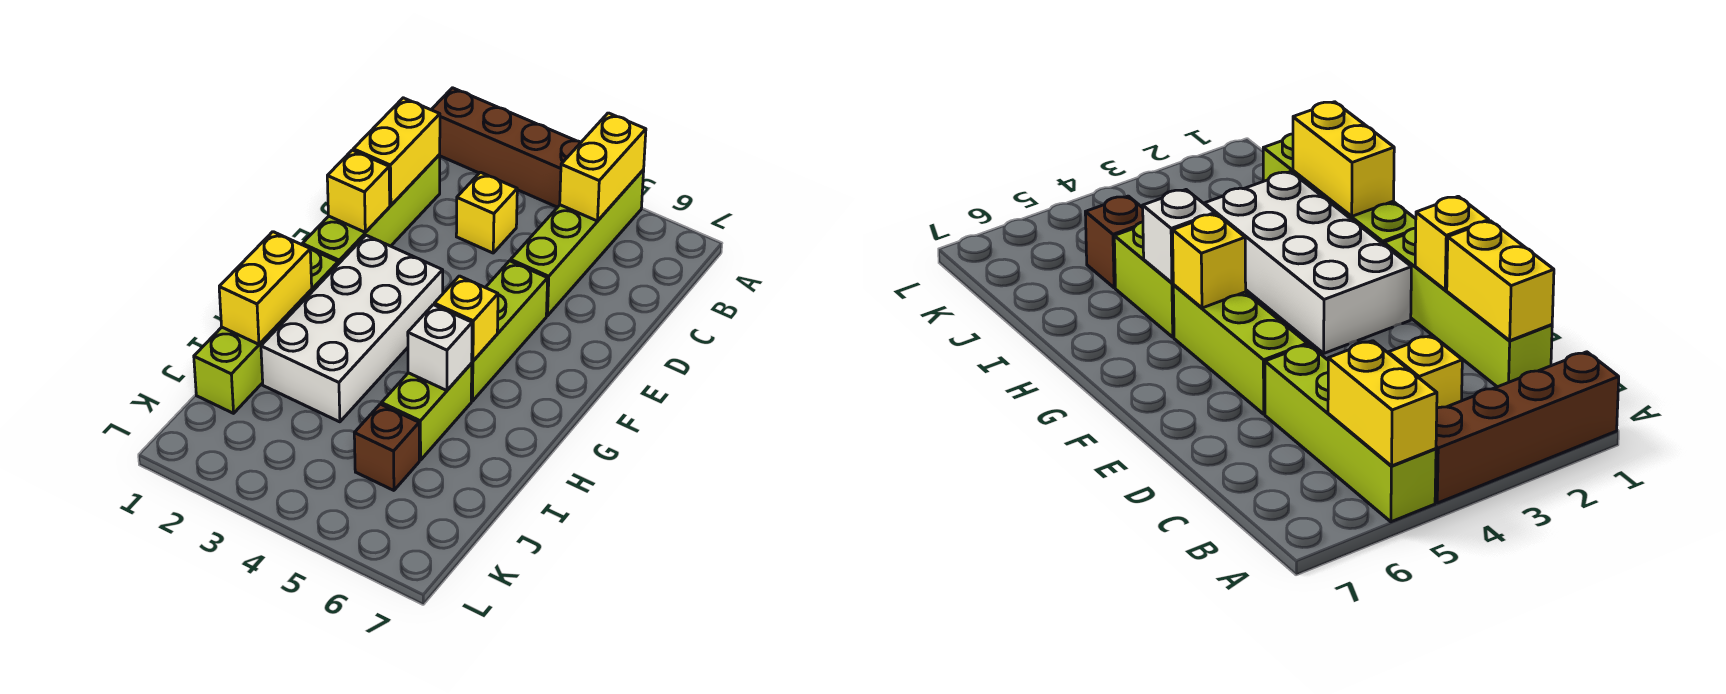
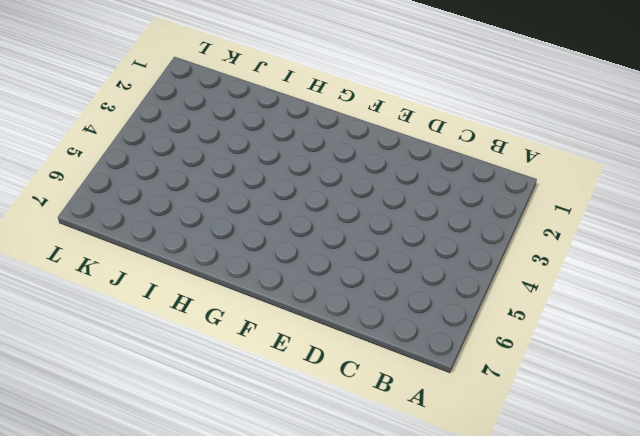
none -> brown 1x4 brick [431,88,581,207]
none -> lime 1x4 brick [511,170,644,316]
none -> lime 1x4 brick [302,155,440,264]

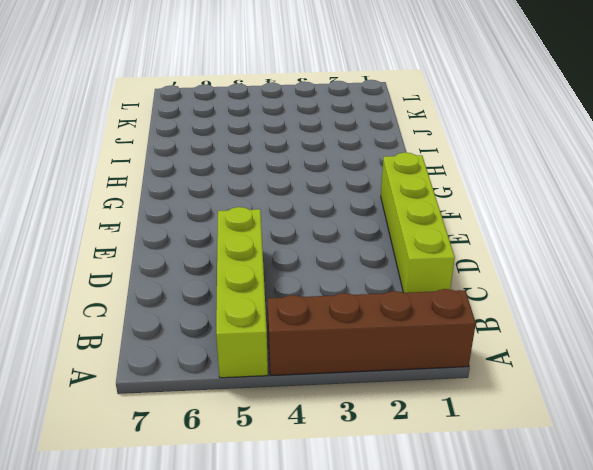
none -> yellow 1x1 brick [456,172,517,253]
none -> lime 1x3 brick [471,261,548,401]
none -> white 2x4 brick [261,235,443,422]

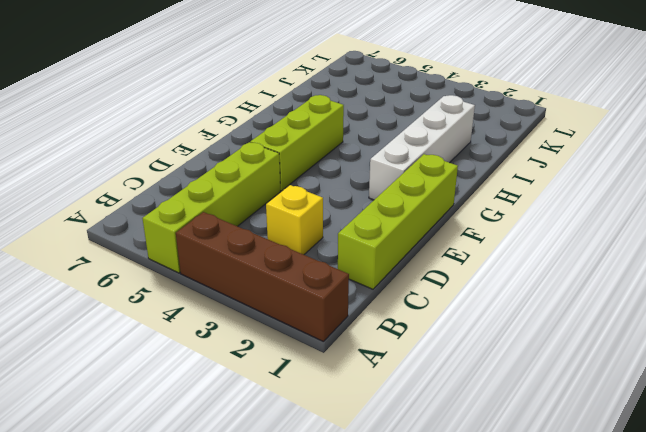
white 1x4 brick [369,95,475,200] -> white 2x4 brick [261,235,443,422]
none -> lime 1x4 brick [194,249,338,413]
none -> lime 1x2 brick [381,364,472,460]
none -> brown 1x1 brick [354,404,419,490]

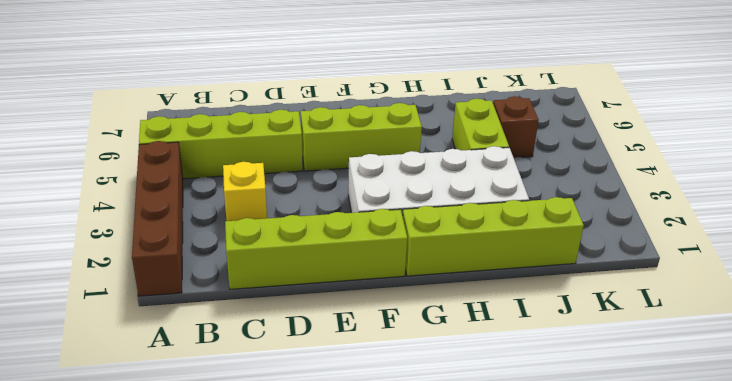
lime 1x2 brick [452,99,509,150] -> lime 1x2 brick turned to [381,364,472,460]
none -> yellow 1x2 brick [560,113,646,221]
none -> yellow 1x2 brick [353,98,440,205]
none -> yellow 1x1 brick [327,150,390,232]

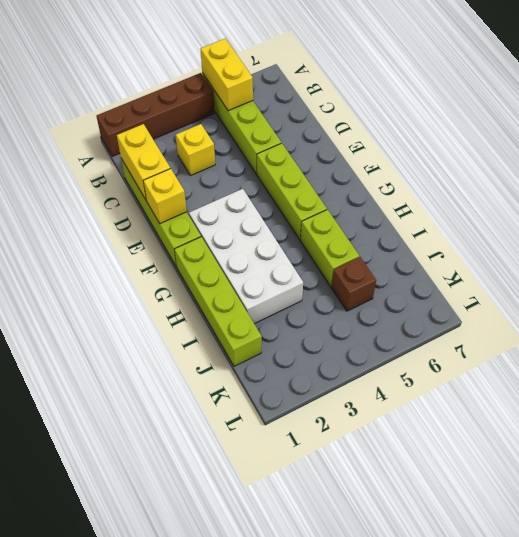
none -> yellow 1x1 brick [434,276,498,361]
none -> yellow 1x2 brick [219,232,312,344]
none -> white 1x1 brick [408,305,472,391]

